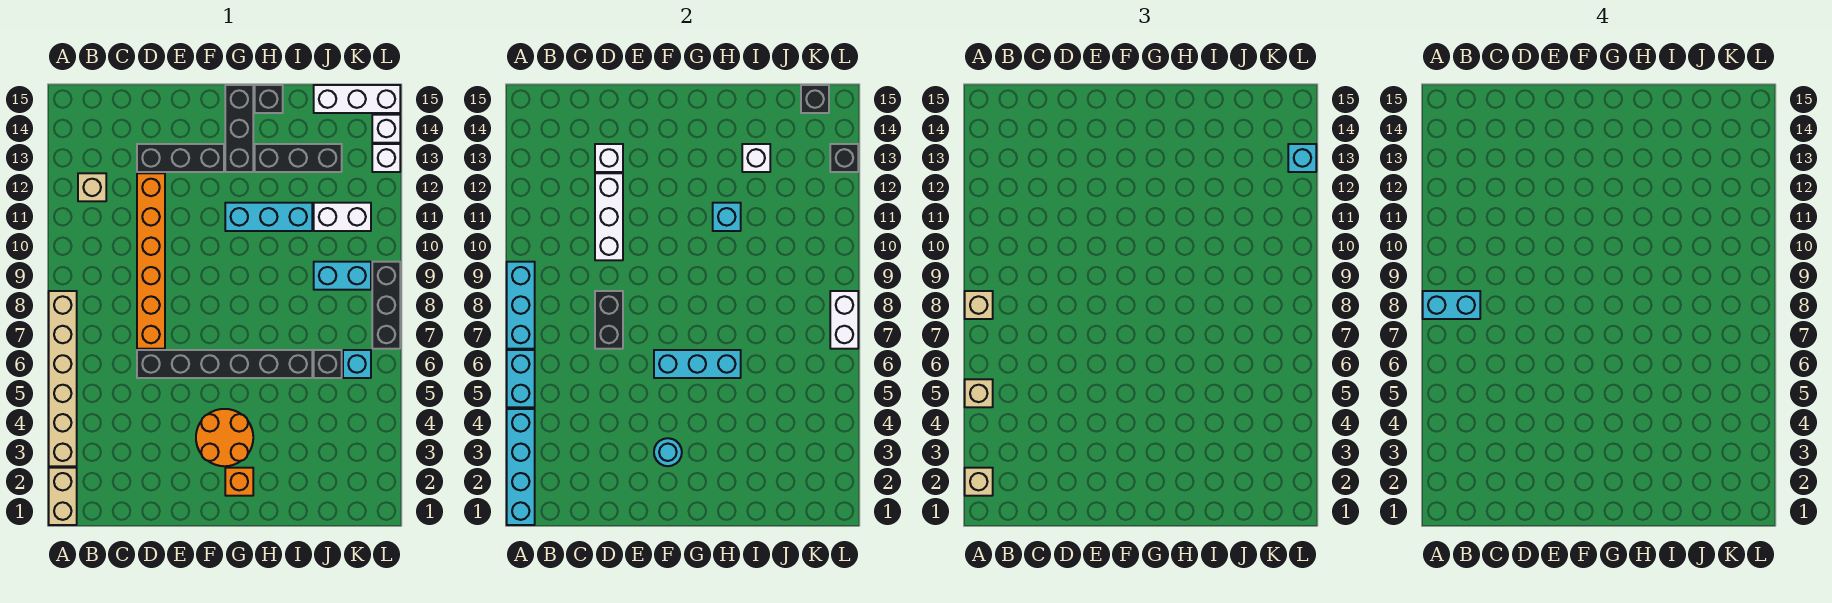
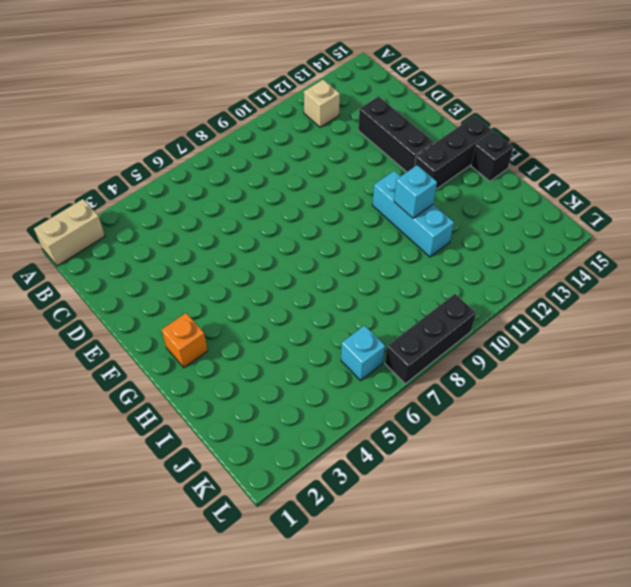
none -> tan 1x6 brick [49,291,77,466]
none -> black 1x6 brick [137,350,312,378]
none -> orange 1x6 brick [137,173,165,349]
none -> orange 2x2 round brick [196,409,253,466]

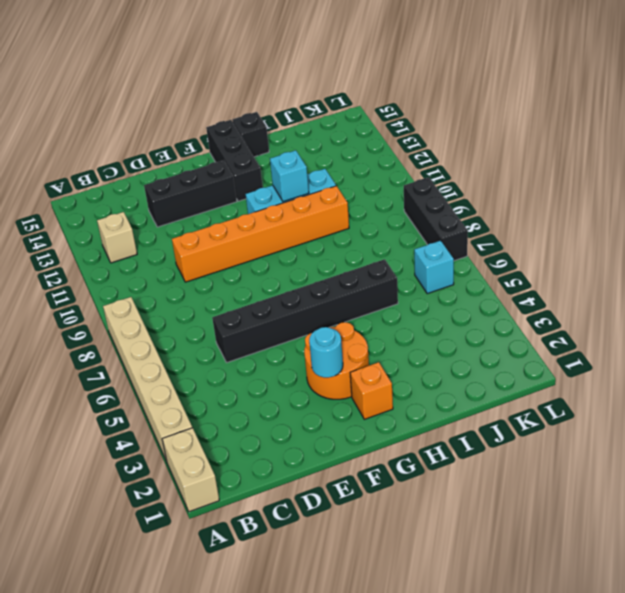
orange 1x6 brick [172,186,349,282] -> orange 1x6 brick turned to [137,173,165,349]
none -> black 1x3 brick [255,144,342,172]
none -> black 1x1 brick [314,350,342,378]
none -> cyan 1x2 brick [314,262,371,290]
none -> white 1x2 brick [314,203,371,231]

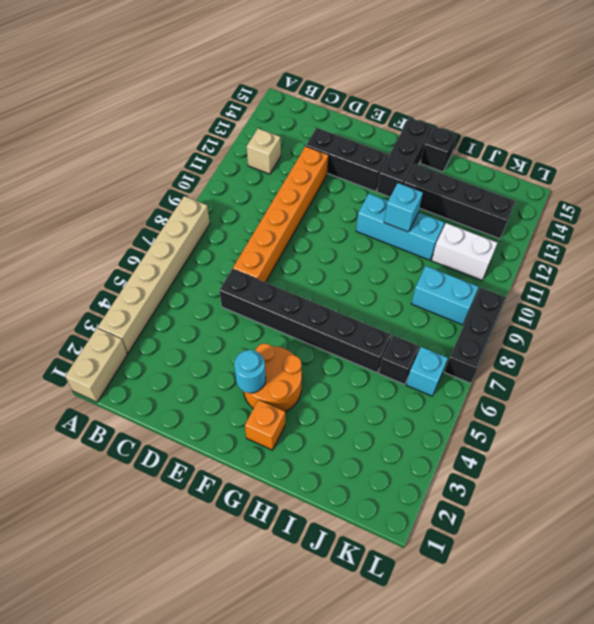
black 1x4 brick [404,164,515,239] -> black 1x3 brick [255,144,342,172]
none -> white 1x3 brick [314,85,400,113]
none -> white 1x1 brick [372,144,400,172]
none -> white 1x1 brick [372,115,400,143]
none -> cyan 1x4 brick [507,409,535,525]

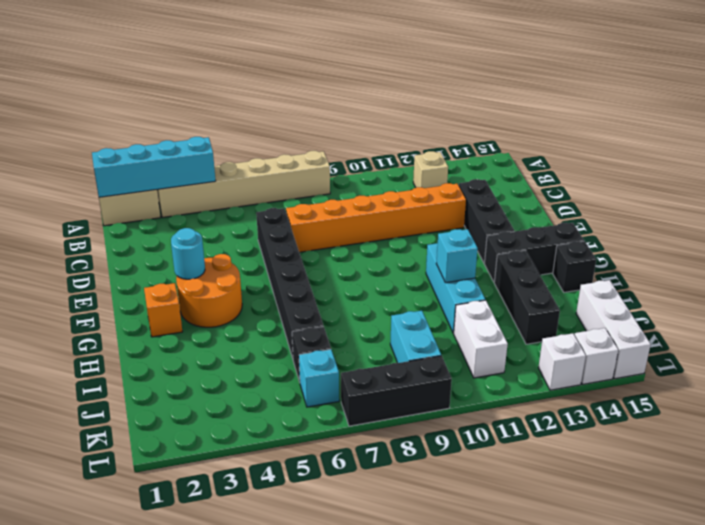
none -> cyan 1x2 brick [507,350,535,407]
none -> cyan 1x3 brick [507,262,535,349]
none -> black 1x2 brick [595,291,623,349]
none -> white 1x3 brick [595,173,623,260]

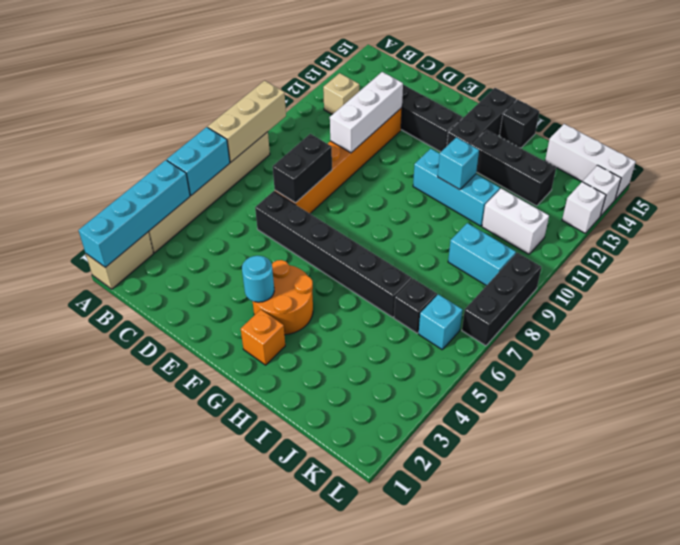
tan 1x3 brick [208,81,286,162] -> cyan 1x3 brick [507,262,535,349]
none -> white 1x1 brick [595,144,623,172]
none -> cyan 1x3 brick [654,350,741,378]
none -> white 1x1 brick [742,144,770,172]
none -> black 1x1 brick [801,85,829,113]

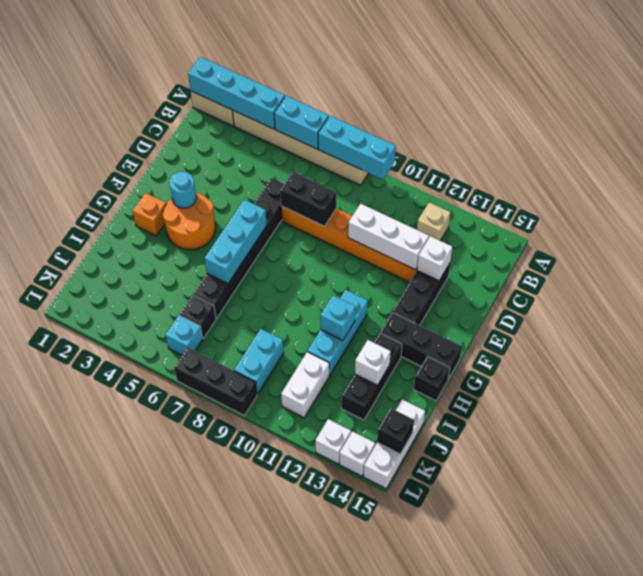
none -> white 1x2 brick [830,291,858,349]
none -> black 1x1 brick [830,144,858,172]
none -> tan 1x1 brick [965,468,993,496]
none -> tan 1x1 brick [965,379,993,407]

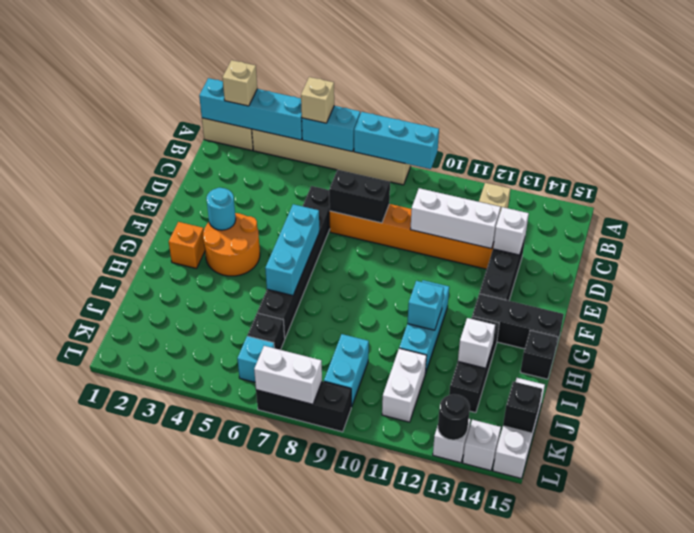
black 1x1 round brick [438,394,470,440] -> black 1x1 brick [830,144,858,172]
none -> tan 1x1 brick [965,291,993,319]
none -> cyan 1x1 brick [1288,144,1316,172]
none -> cyan 1x2 brick [1423,291,1480,319]

